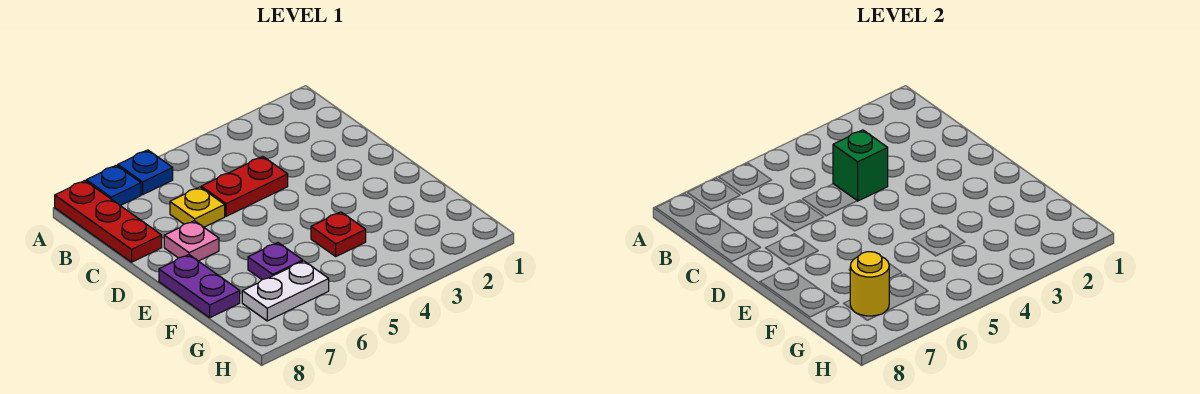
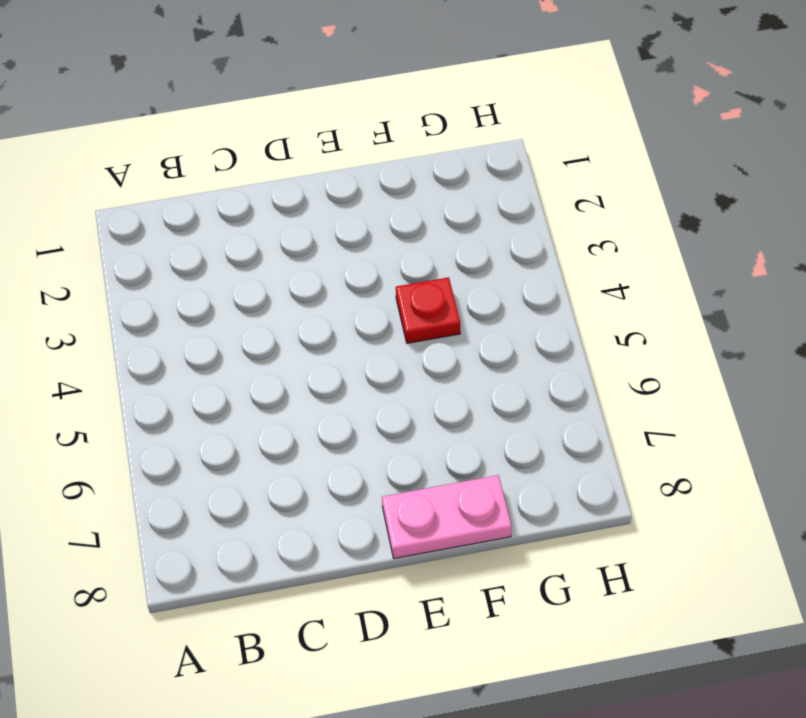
pink 1x2 plate [382,475,512,558] -> purple 1x2 plate [159,255,240,318]
none -> blue 1x1 plate [118,150,173,195]
none -> blue 1x1 plate [86,165,141,206]
none -> red 1x3 plate [55,181,162,262]

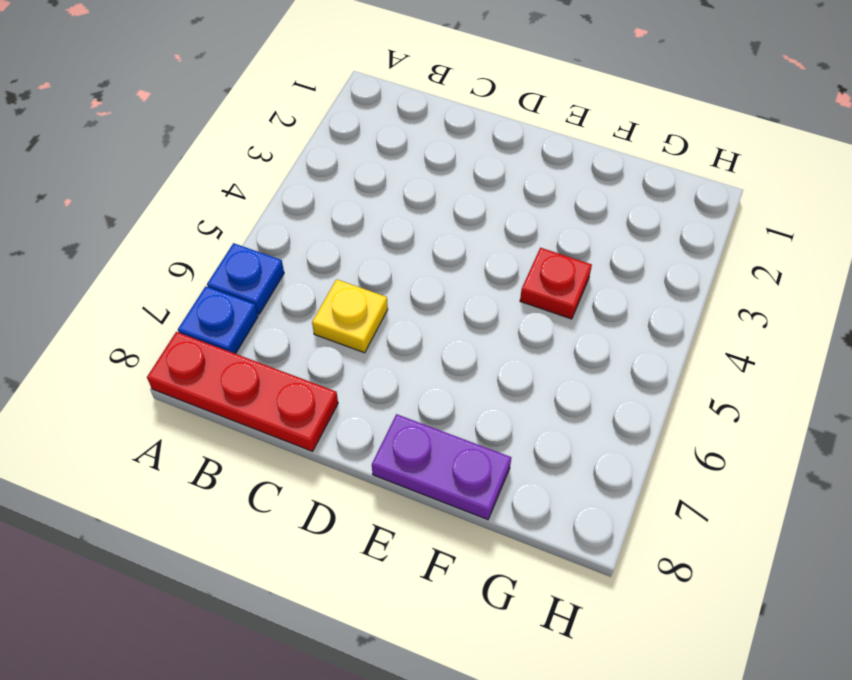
none -> red 1x2 plate [201,157,288,216]
none -> pink 1x1 plate [164,221,219,261]
none -> purple 1x1 plate [248,243,303,280]

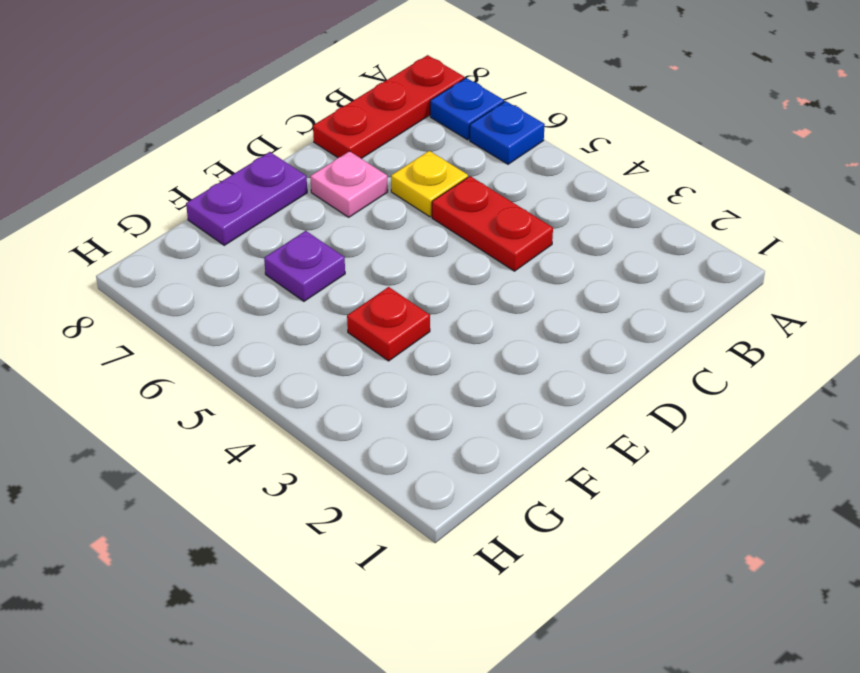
none -> white 1x2 plate [242,261,329,321]
none -> green 1x1 brick [833,130,888,201]
none -> yellow 1x1 round brick [850,252,890,316]

